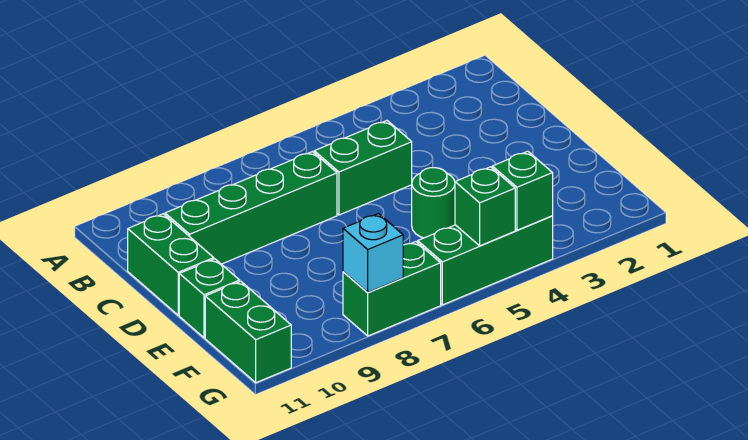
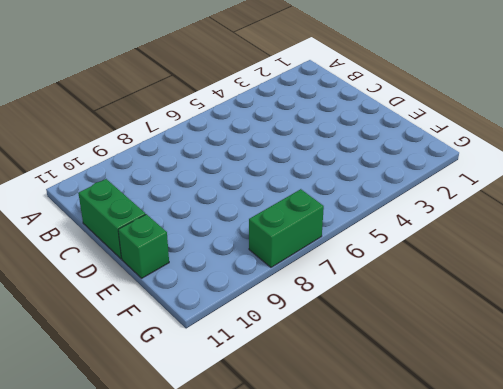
none -> green 1x2 brick [314,121,412,215]
none -> green 1x4 brick [165,152,337,264]

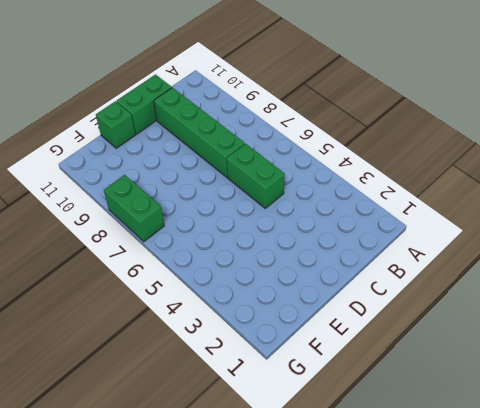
none -> green 1x1 round brick [412,168,455,238]
none -> green 1x2 brick [205,281,291,383]

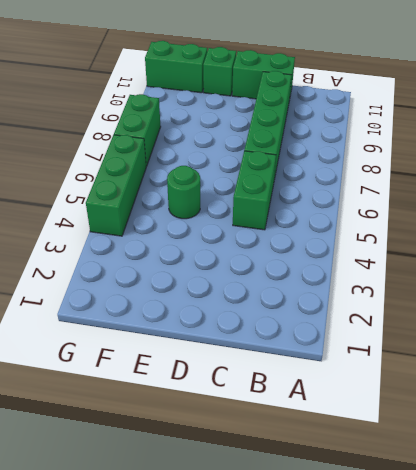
none -> green 1x1 brick [492,151,553,230]
none -> green 1x1 brick [455,167,515,246]

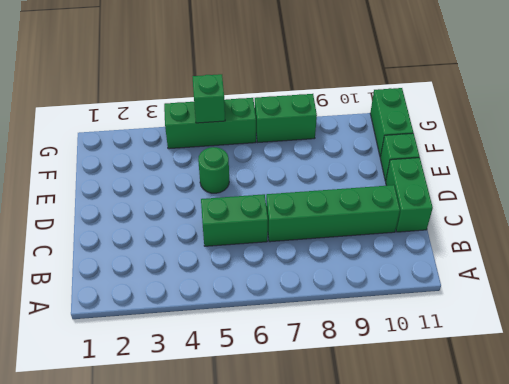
none -> green 1x1 brick [492,151,553,230]
none -> cyan 1x1 brick [343,214,403,293]

